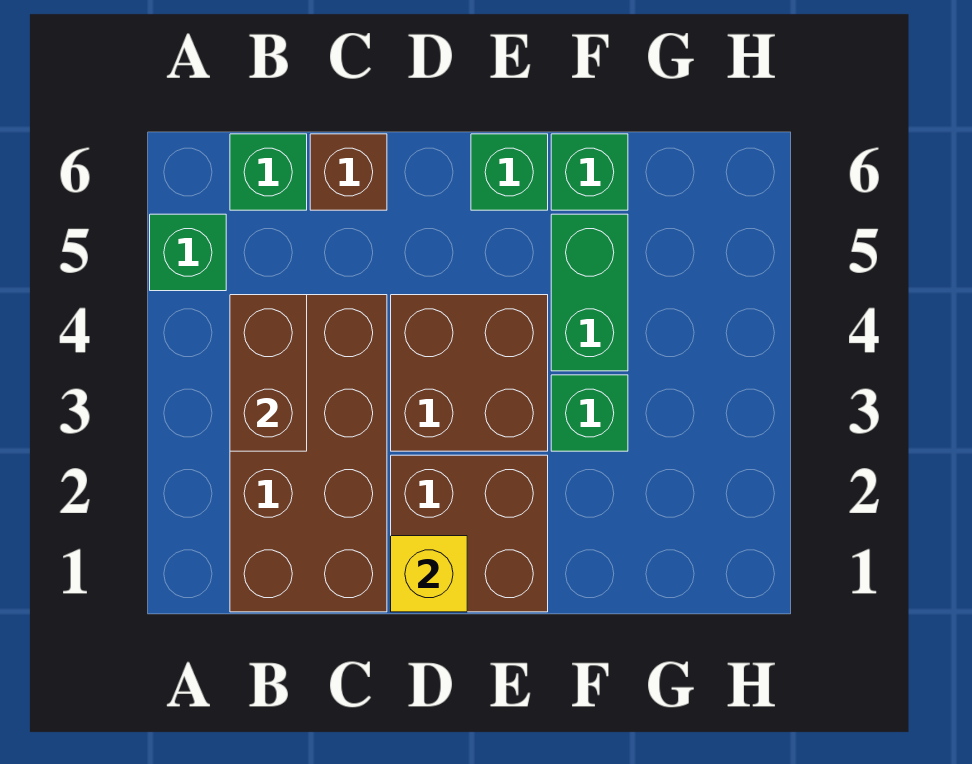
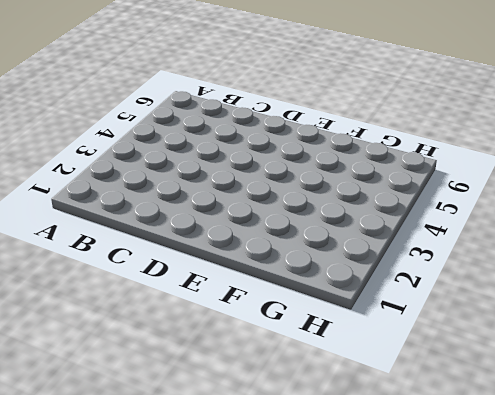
none -> green 1x1 brick [150,214,226,291]
none -> brown 2x4 brick [230,295,387,612]
none -> green 1x1 brick [230,134,307,210]

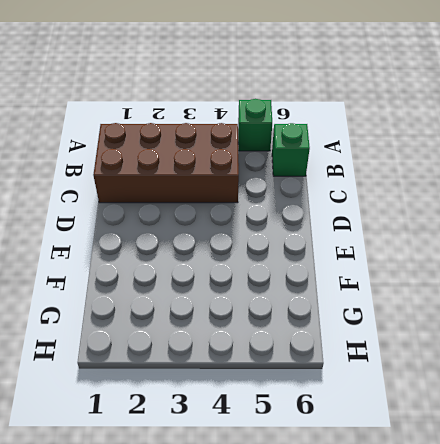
none -> brown 1x1 brick [310,134,387,210]
none -> brown 2x2 brick [391,455,548,612]
none -> brown 2x2 brick [391,295,548,451]

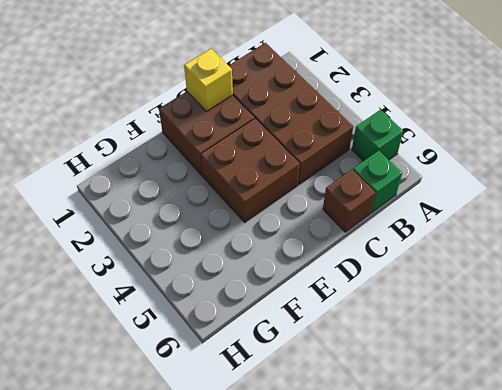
none -> green 1x1 brick [471,134,548,210]
none -> green 1x1 brick [551,375,628,451]
none -> green 1x2 brick [551,214,628,371]

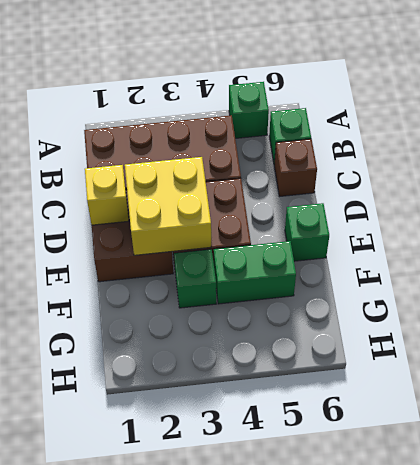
yellow 2x2 brick [125,157,211,255] -> none
none -> green 1x1 brick [551,134,628,210]
none -> brown 1x2 brick [230,295,307,451]

